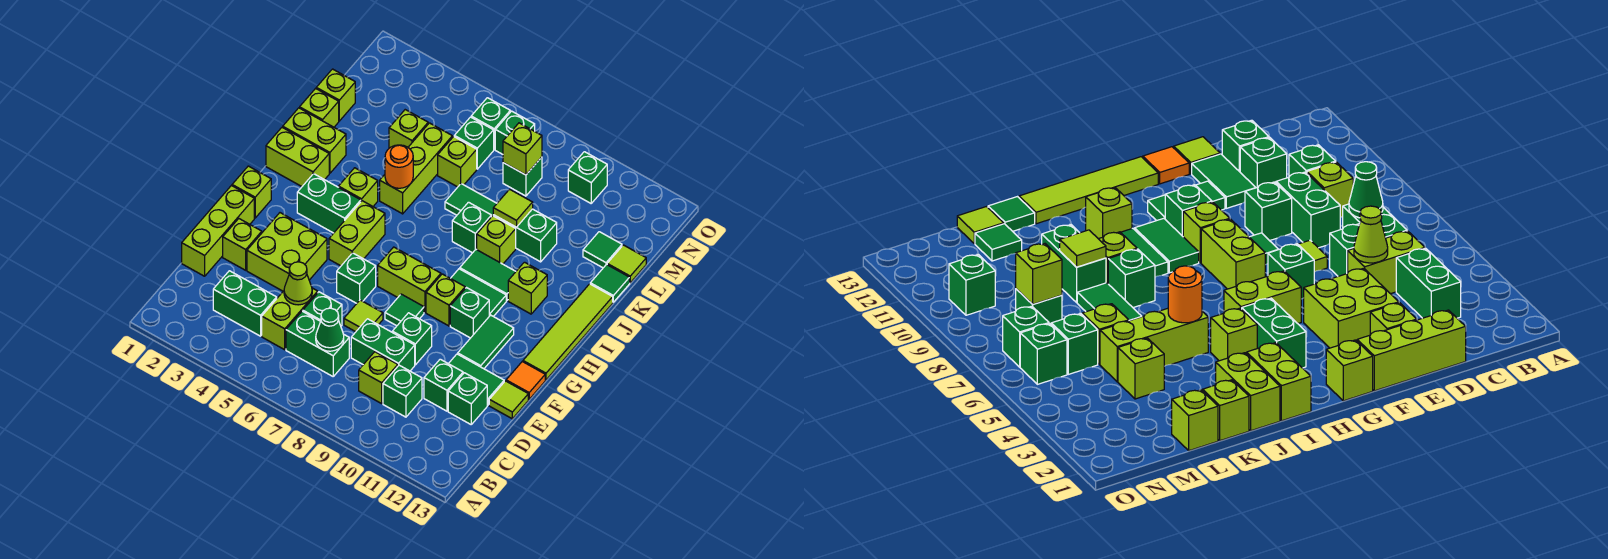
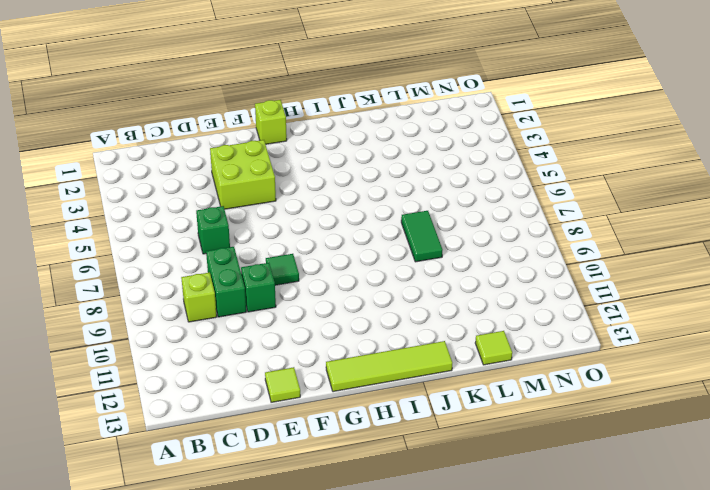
none -> green 1x2 brick [213,271,277,336]
none -> lime 1x2 brick [262,288,318,350]
none -> green 1x2 brick [286,311,349,376]
none -> green 1x1 brick [383,365,422,417]

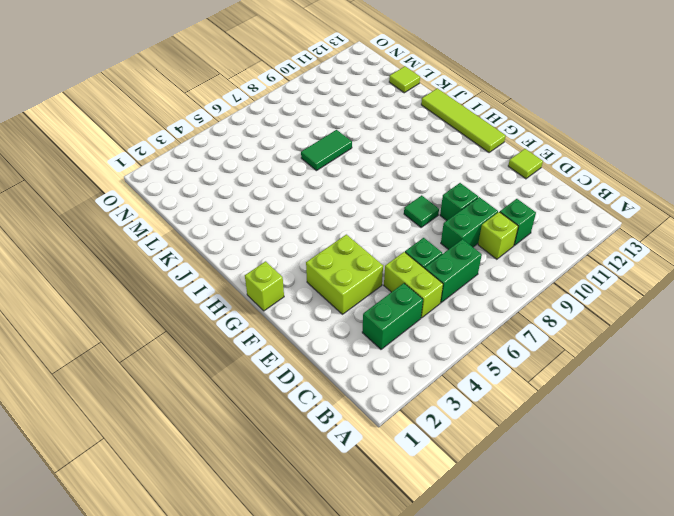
none -> lime 1x3 brick [182,186,254,276]
none -> green 1x1 brick [424,359,463,411]
none -> green 1x1 brick [448,373,487,424]
none -> lime 1x1 brick [223,219,262,270]

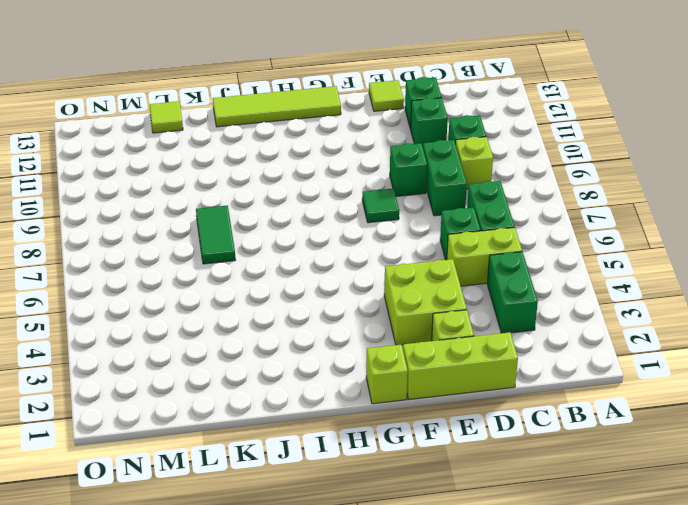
none -> lime 1x1 tile [344,300,383,332]
none -> green 1x2 tile [449,354,504,405]
none -> green 1x1 brick [337,253,376,303]
none -> green 1x2 tile [458,315,514,369]

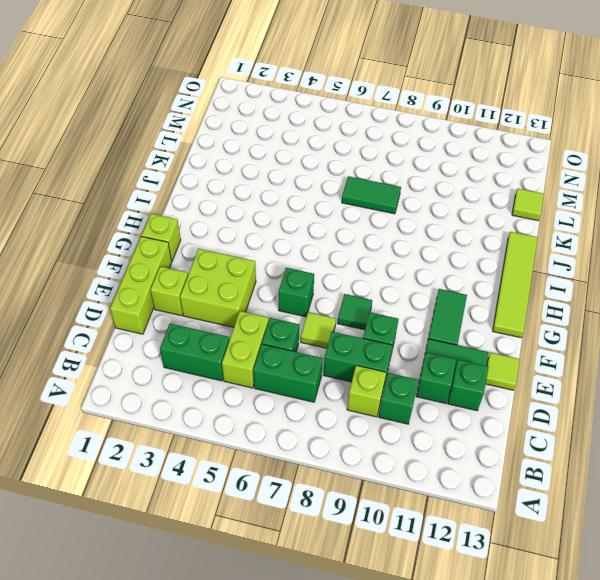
none -> orange 1x1 tile [506,362,545,399]
none -> lime 1x2 brick [329,201,385,266]
none -> lime 1x2 brick [378,247,441,313]
none -> lime 1x1 brick [426,274,465,326]

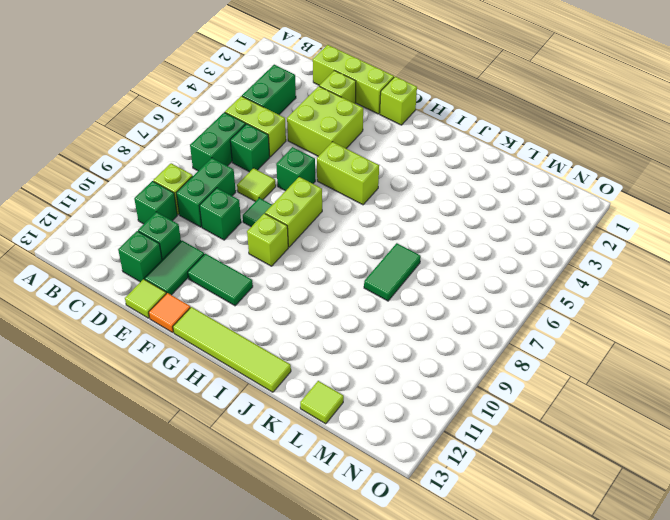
none -> green 1x1 brick [450,288,489,338]
none -> green 1x2 brick [297,174,361,233]
none -> green 1x2 tile [451,269,506,316]
none -> lime 1x2 brick [266,127,329,186]

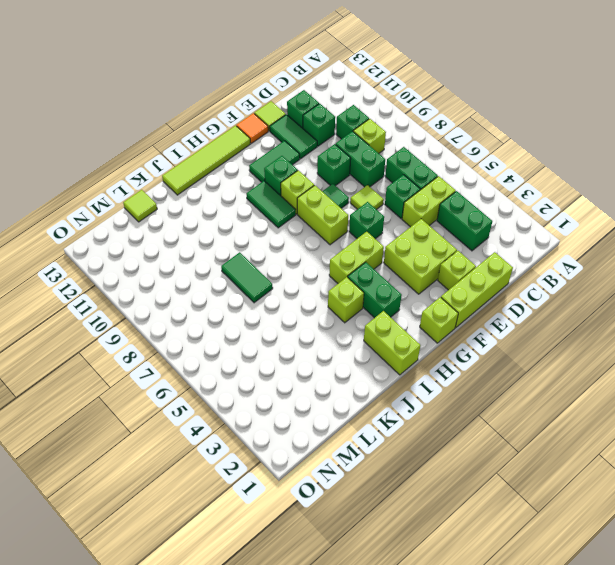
none -> green 1x2 tile [460,249,516,301]
none -> lime 1x1 brick [508,262,547,314]
none -> lime 1x2 brick [283,108,346,173]
none -> lime 1x3 brick [380,123,452,214]

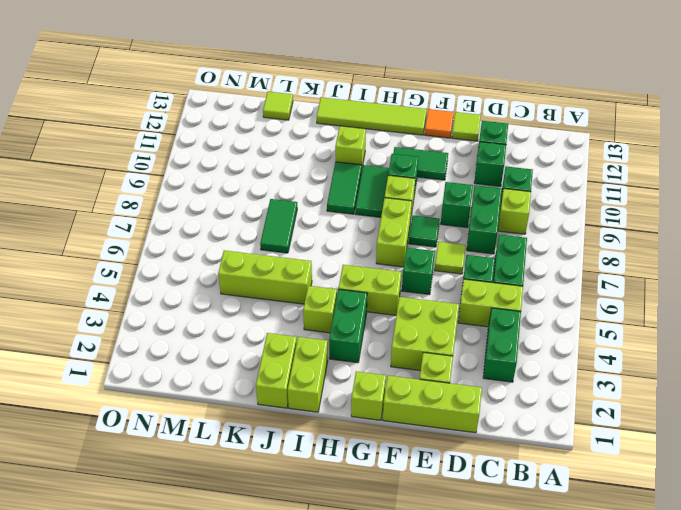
none -> green 1x2 tile [449,354,504,405]
none -> green 1x1 brick [452,202,491,253]
none -> lime 1x1 brick [477,216,516,264]
none -> lime 1x1 brick [300,88,339,127]

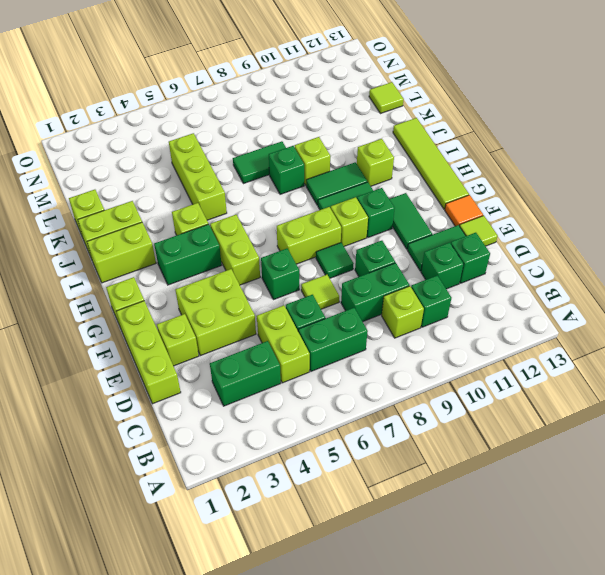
none -> green 1x2 brick [493,209,557,262]
none -> green 1x1 tile [590,265,630,302]
none -> lime 1x1 brick [316,69,355,121]
none -> lime 1x1 brick [389,110,428,148]

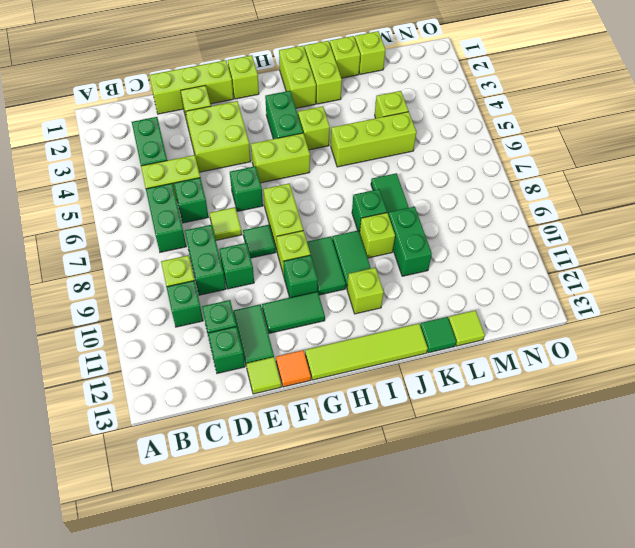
none -> lime 1x1 brick [438,137,477,187]
none -> green 1x1 tile [583,232,622,268]
none -> green 1x1 brick [454,117,494,169]
none -> green 1x1 brick [503,157,542,196]

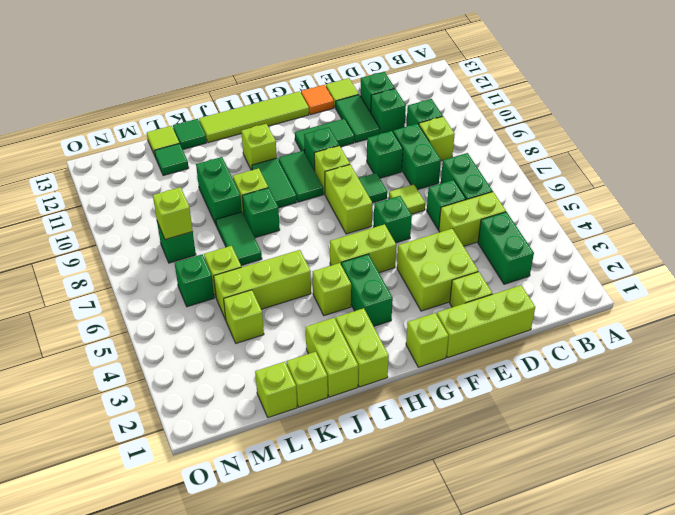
none -> green 1x1 brick [471,98,510,149]
none -> green 1x1 brick [495,111,535,154]
none -> green 1x1 brick [568,152,607,203]
none -> green 1x1 cone [316,308,344,351]

